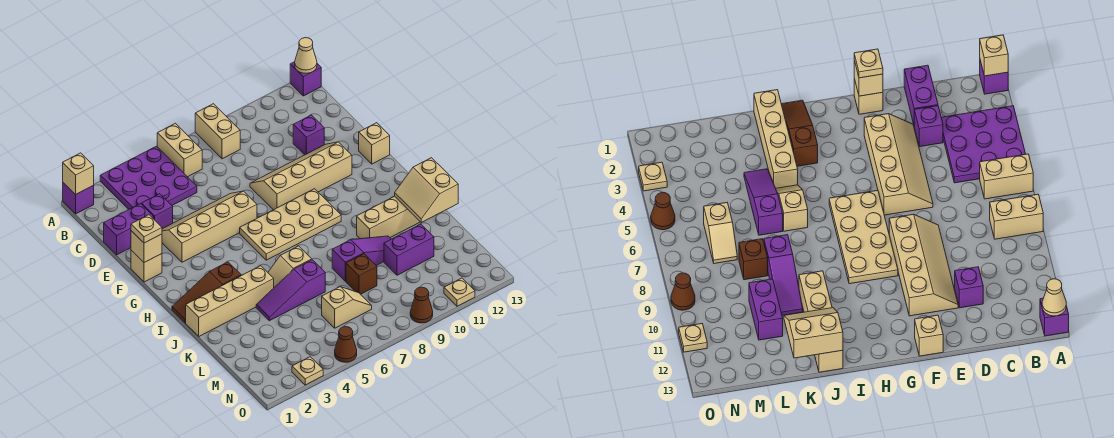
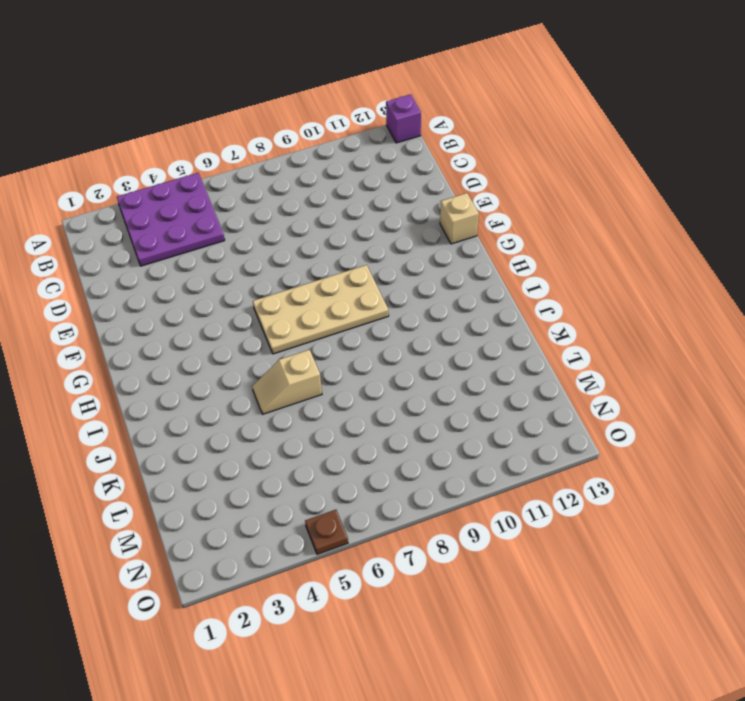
brown 1x1 plate [305,510,348,554] -> brown 1x1 cone [335,327,357,362]
none -> purple 1x1 brick [63,183,94,214]
none -> tan 1x2 brick [157,123,202,177]
none -> tan 1x2 brick [195,104,240,159]
none -> purple 1x2 brick [104,204,154,255]

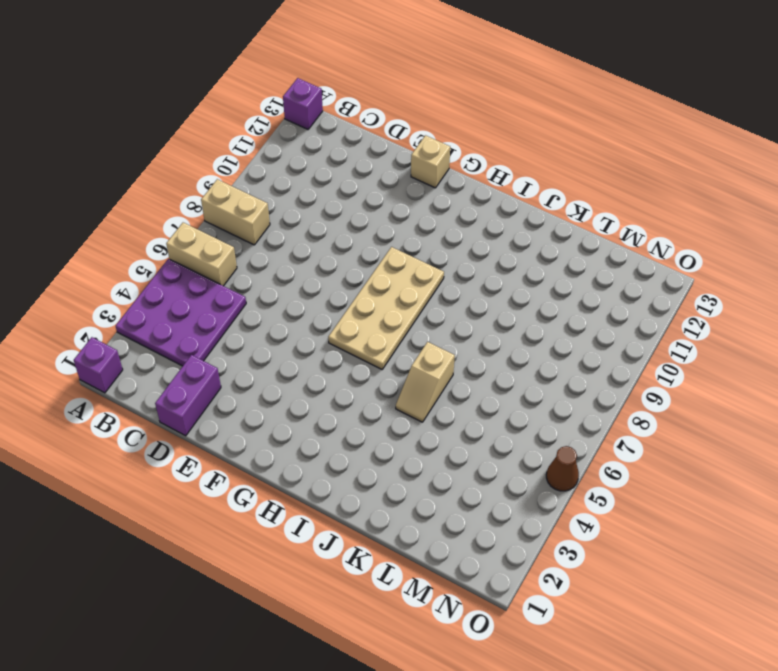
none -> purple 1x1 brick [142,194,173,229]
none -> purple 1x1 brick [293,115,324,155]
none -> tan 2x4 slope [162,191,257,262]
none -> tan 2x4 slope [250,142,352,210]

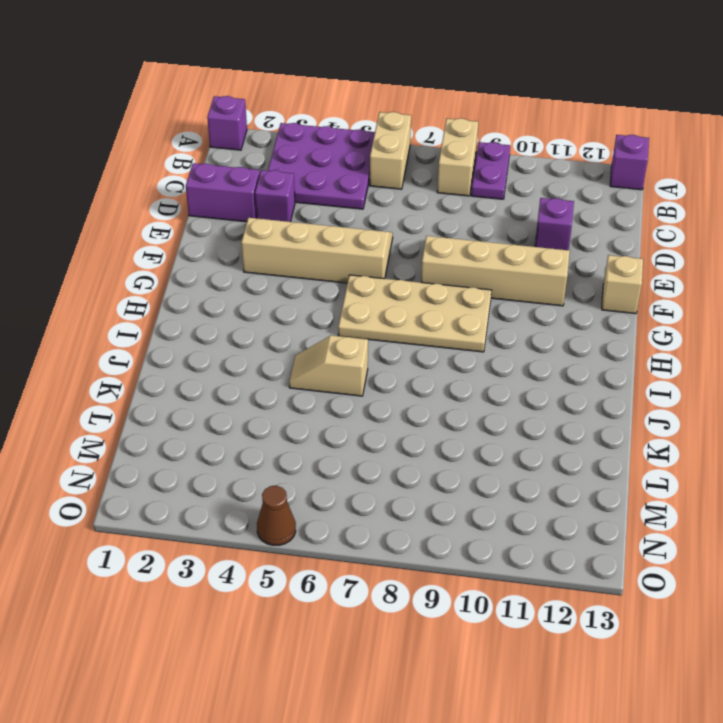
purple 1x2 plate [471,142,510,199] -> none
none -> tan 1x1 brick [131,250,162,282]
none -> brown 1x3 slope [172,262,241,323]
none -> tan 1x4 brick [186,266,274,336]
none -> tan 1x4 brick [357,196,420,239]

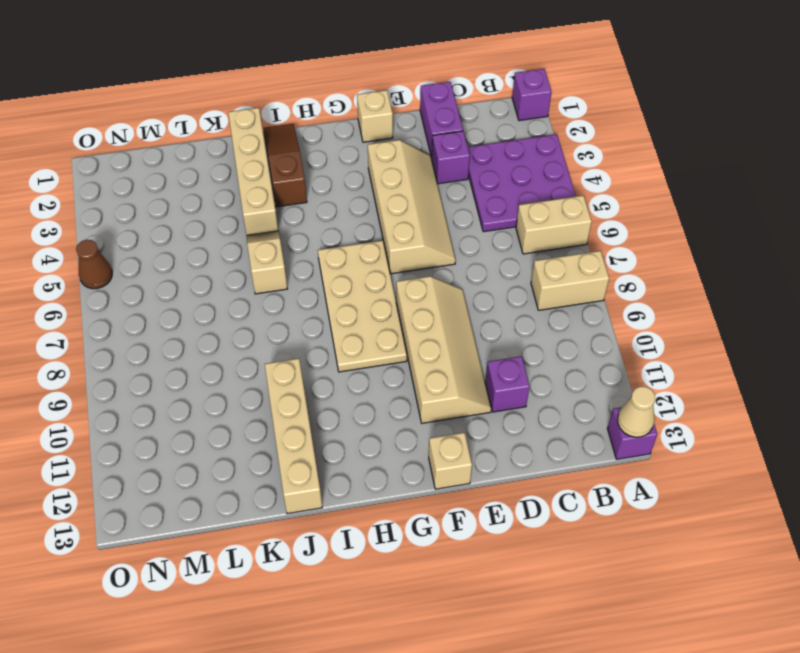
none -> purple 1x3 slope [256,260,325,321]
none -> purple 1x3 slope [332,236,391,281]
none -> brown 1x1 brick [346,254,377,294]
none -> purple 1x2 brick [384,224,434,275]

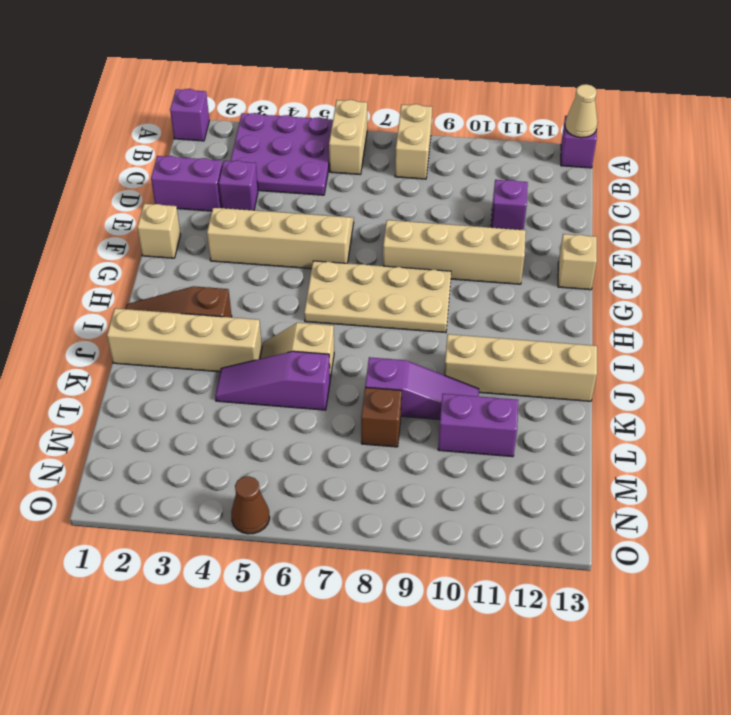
none -> tan 1x2 slope [322,287,372,328]
none -> tan 1x1 plate [292,357,323,385]
none -> brown 1x1 cone [410,287,433,323]
none -> tan 1x1 plate [444,278,475,306]

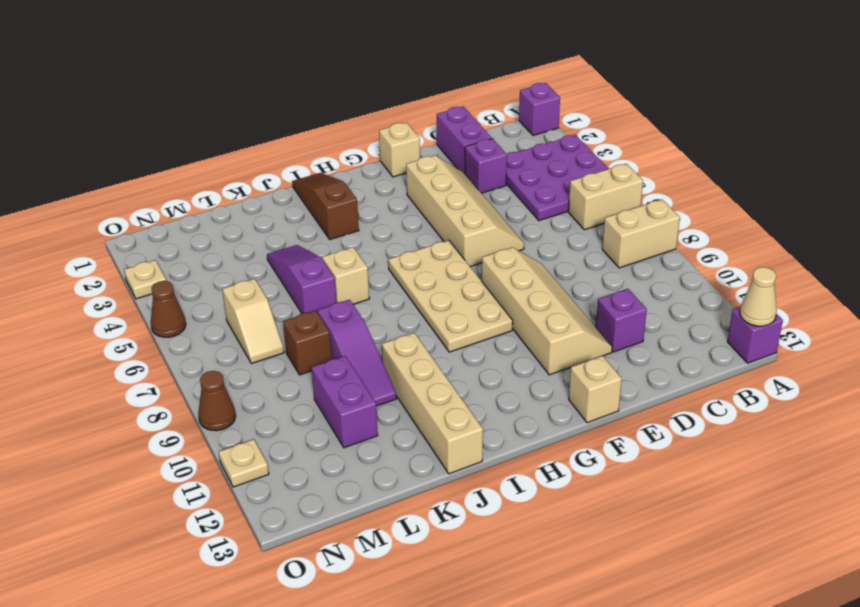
none -> tan 1x4 brick [186,266,274,336]
none -> tan 1x1 brick [63,153,94,195]
none -> tan 1x1 brick [131,231,162,262]
none -> tan 2x2 slope [395,158,458,222]

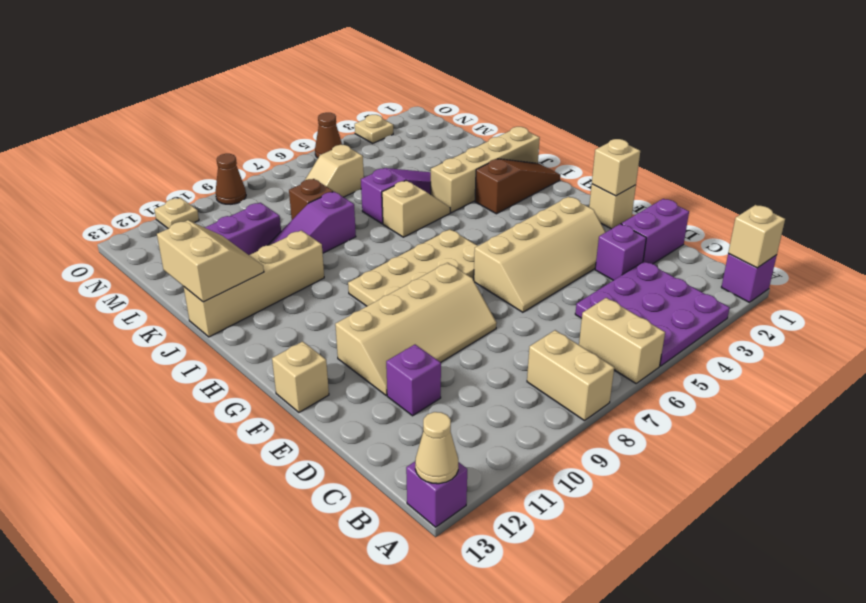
none -> tan 1x1 plate [131,215,162,243]

